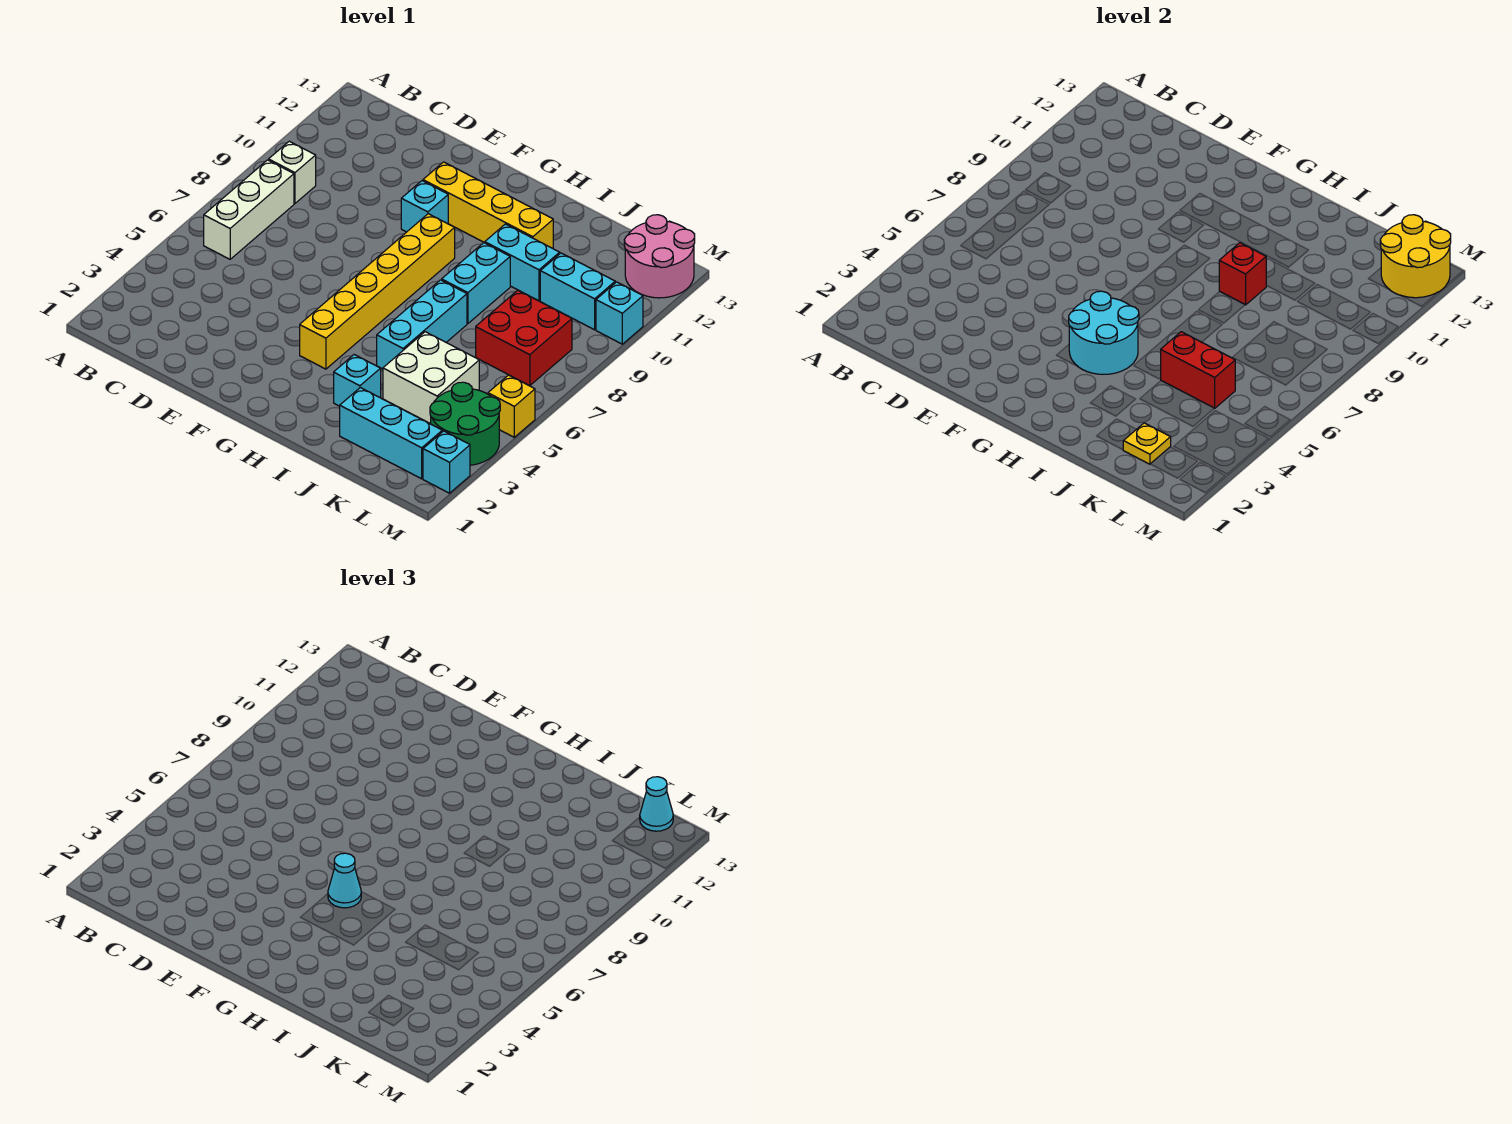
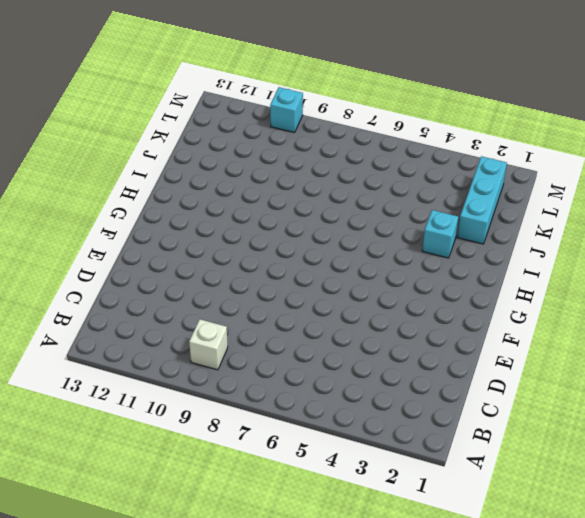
none -> white 1x3 brick [204,160,294,259]
none -> cyan 1x1 brick [401,181,448,232]
none -> yellow 1x4 brick [423,162,553,248]

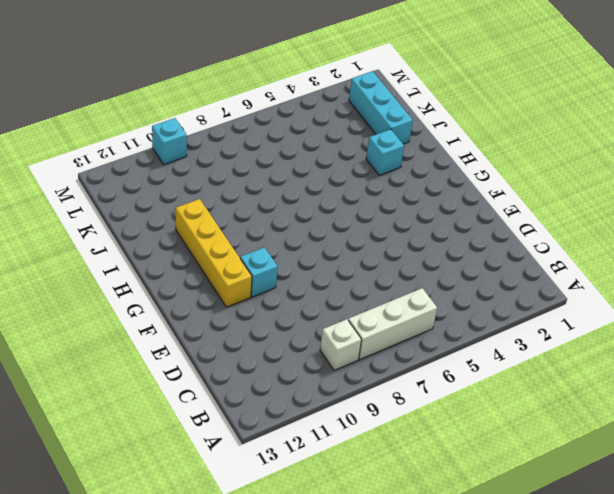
none -> yellow 1x6 brick [300,214,455,369]
none -> cyan 1x3 brick [377,280,467,369]
none -> cyan 1x2 brick [442,243,510,323]

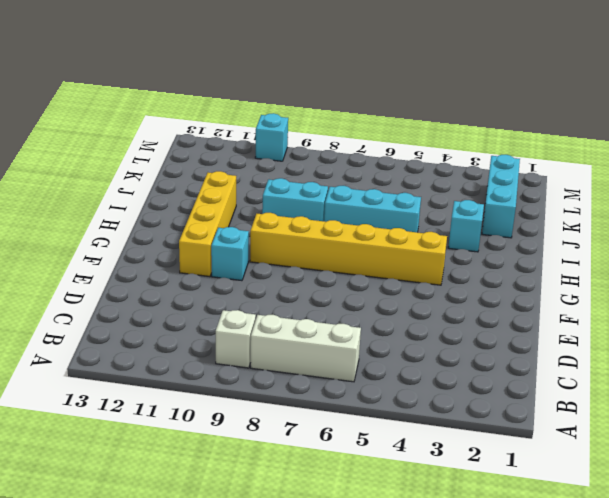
none -> cyan 1x2 brick [485,224,560,301]
none -> white 2x2 brick [383,332,479,424]
none -> red 2x2 brick [476,290,572,386]

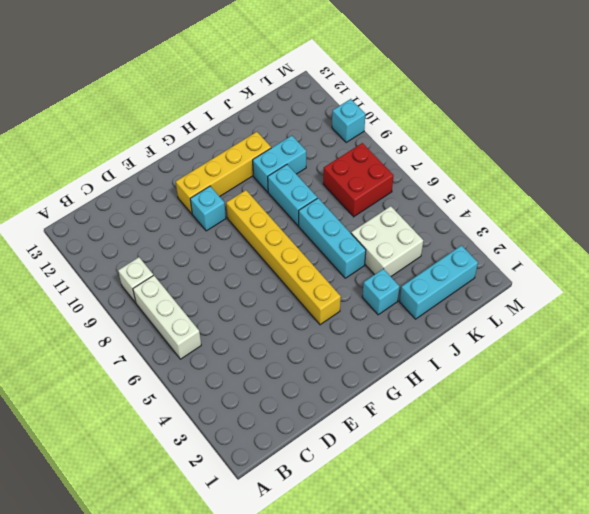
none -> cyan 1x2 brick [540,253,615,330]
none -> green 2x2 round brick [430,382,500,465]
none -> pink 2x2 round brick [624,215,695,298]

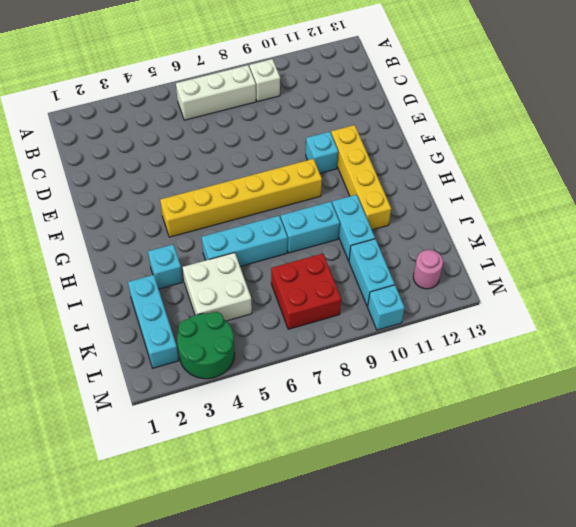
pink 1x1 round brick [413,250,443,289] -> pink 2x2 round brick [624,215,695,298]
none -> cyan 1x1 brick [423,431,470,493]
none -> yellow 1x1 brick [488,375,535,437]
none -> cyan 2x2 round brick [1069,291,1139,374]

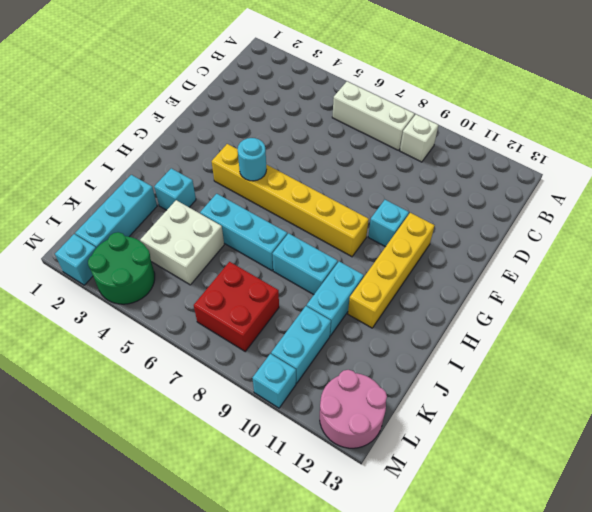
cyan 1x1 round brick [238,138,266,181] -> cyan 2x2 round brick [1069,291,1139,374]
none -> yellow 1x1 brick [488,375,535,437]
none -> red 1x1 brick [1219,243,1266,305]
none -> red 1x2 brick [1161,332,1235,408]

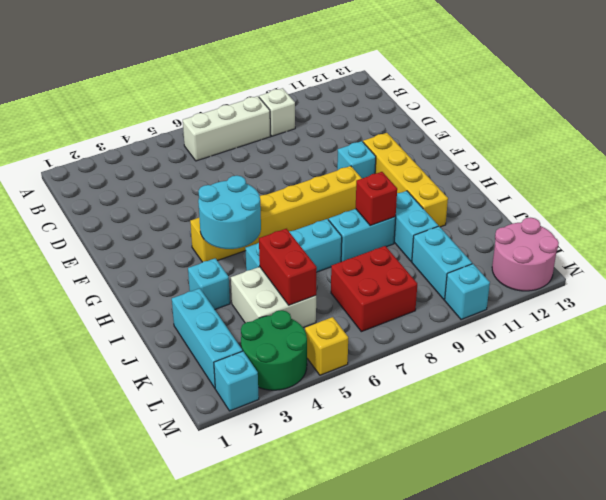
none -> yellow 1x1 plate [1123,423,1171,464]
none -> yellow 2x2 round brick [1380,215,1451,298]
none -> cyan 1x1 cone [328,853,361,908]

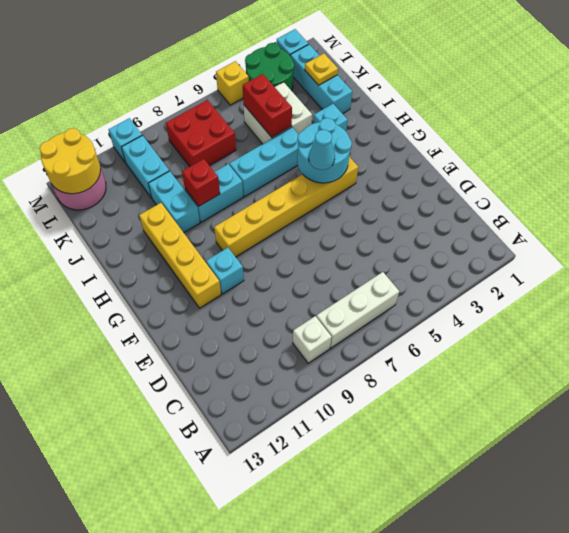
none -> cyan 1x1 cone [640,777,673,831]

